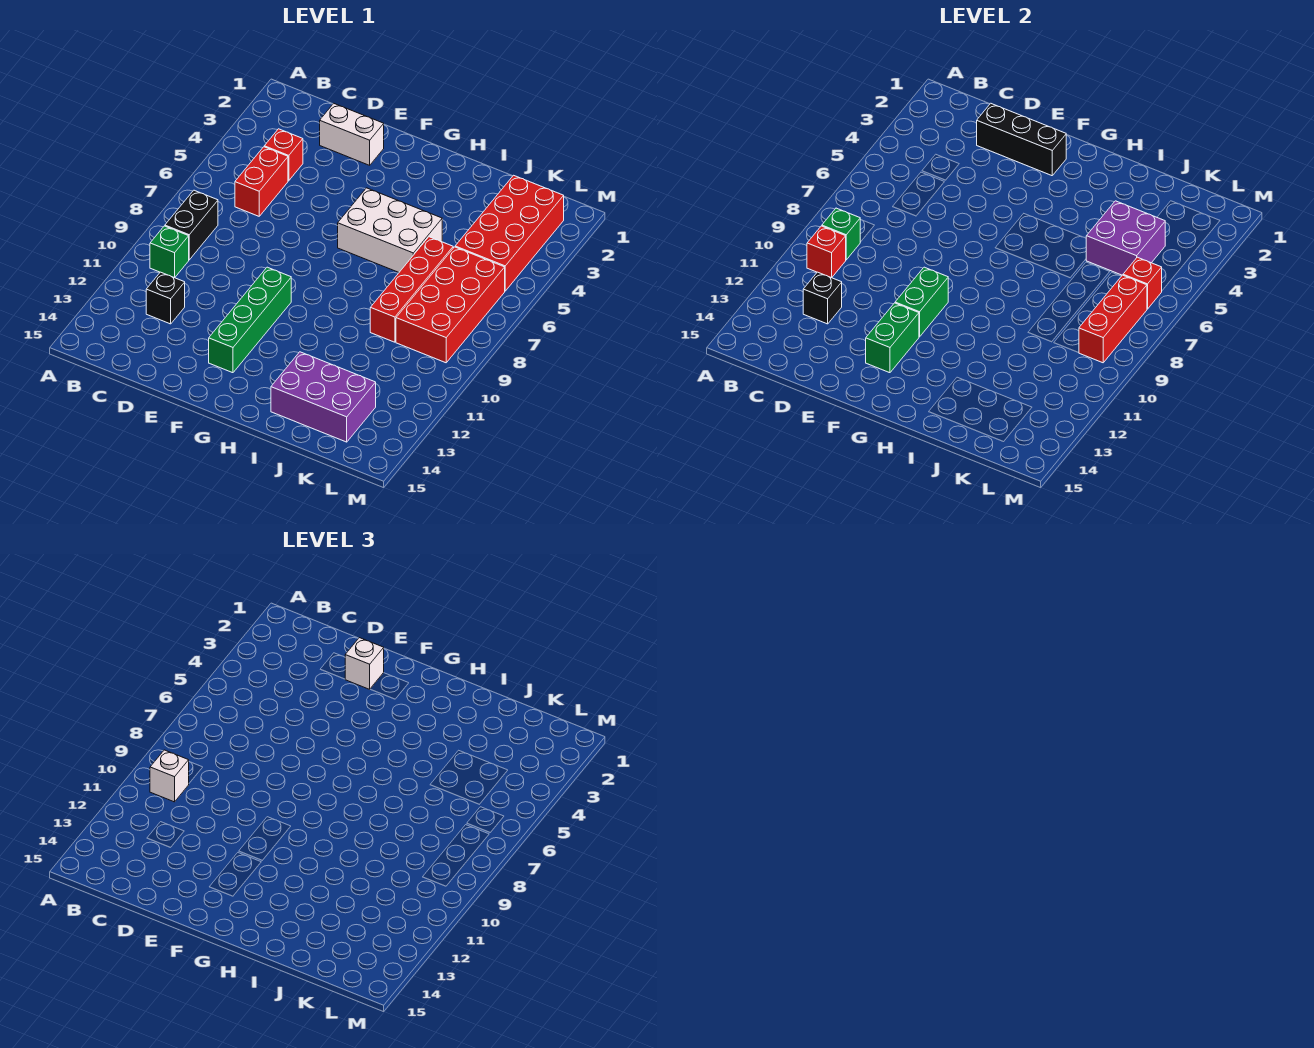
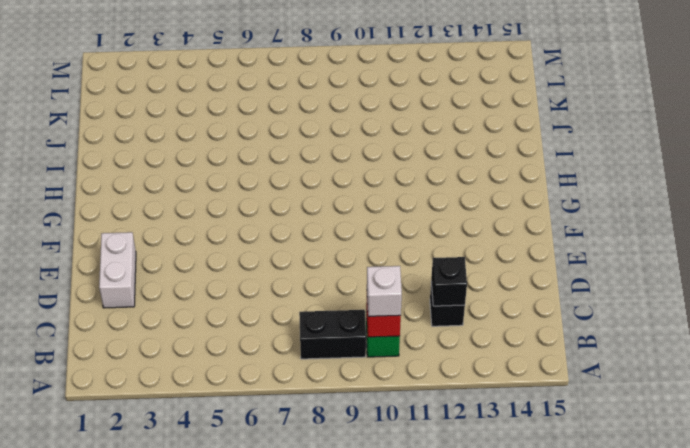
none -> red 1x1 brick [264,129,303,181]
none -> red 1x2 brick [235,147,288,216]
none -> green 1x4 brick [209,267,291,373]

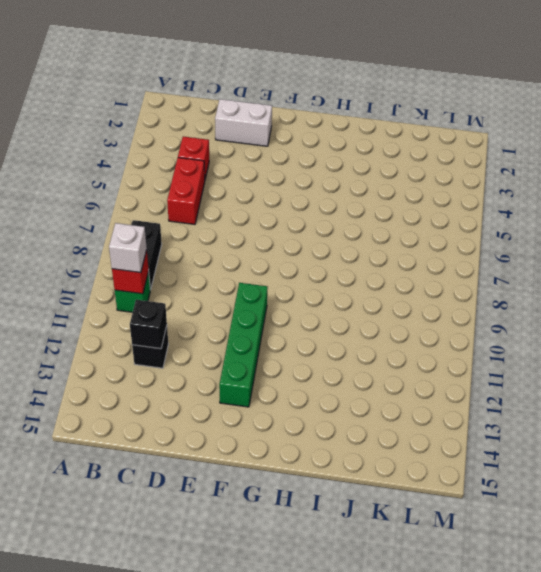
none -> white 2x3 brick [338,188,442,272]
none -> purple 2x3 brick [271,352,376,442]
none -> red 1x4 brick [370,237,453,342]

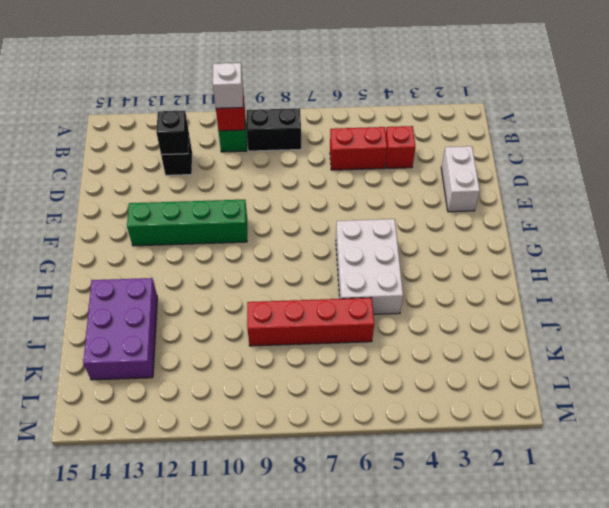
none -> red 2x4 brick [455,175,564,291]
none -> red 2x4 brick [396,247,505,363]
none -> green 1x1 brick [822,208,860,260]

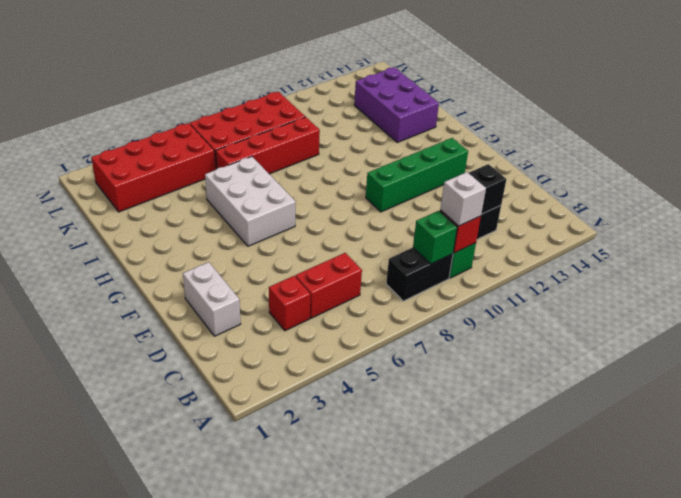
none -> black 1x3 brick [977,103,1066,176]
none -> green 1x2 brick [895,267,948,337]
none -> green 1x2 brick [866,303,919,373]

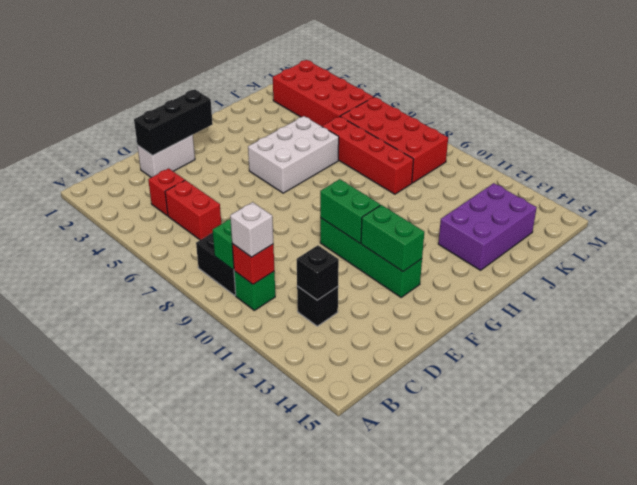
none -> purple 2x2 brick [1086,201,1165,275]
none -> red 1x1 brick [1123,257,1162,309]
none -> red 1x3 brick [1079,275,1147,363]

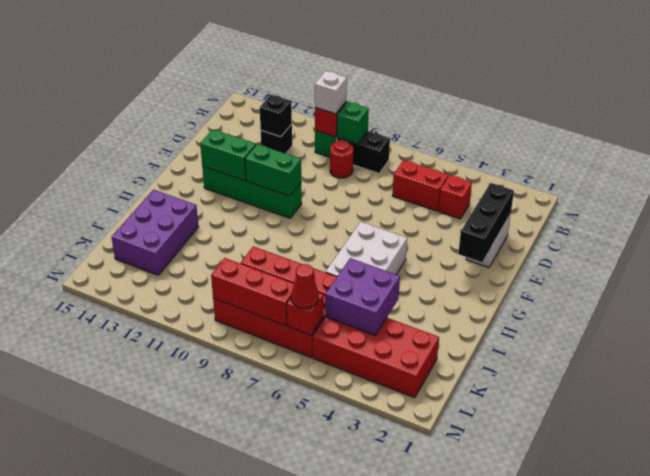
red 1x1 round brick [330,140,353,178] -> none
red 1x1 cone [291,264,319,309] -> none
none -> white 1x1 brick [345,638,384,689]

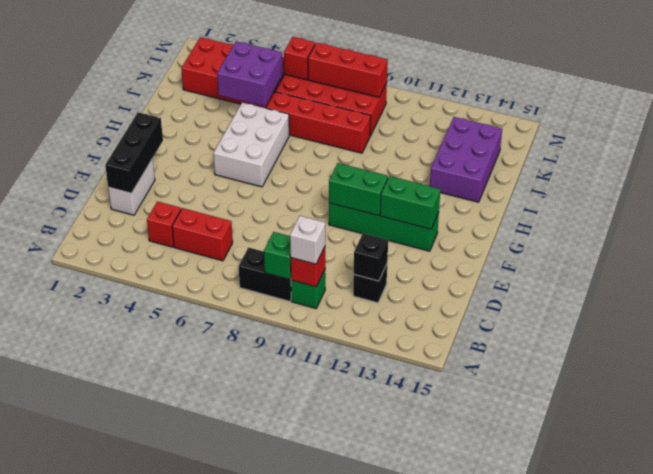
none -> white 1x1 brick [345,638,384,689]

